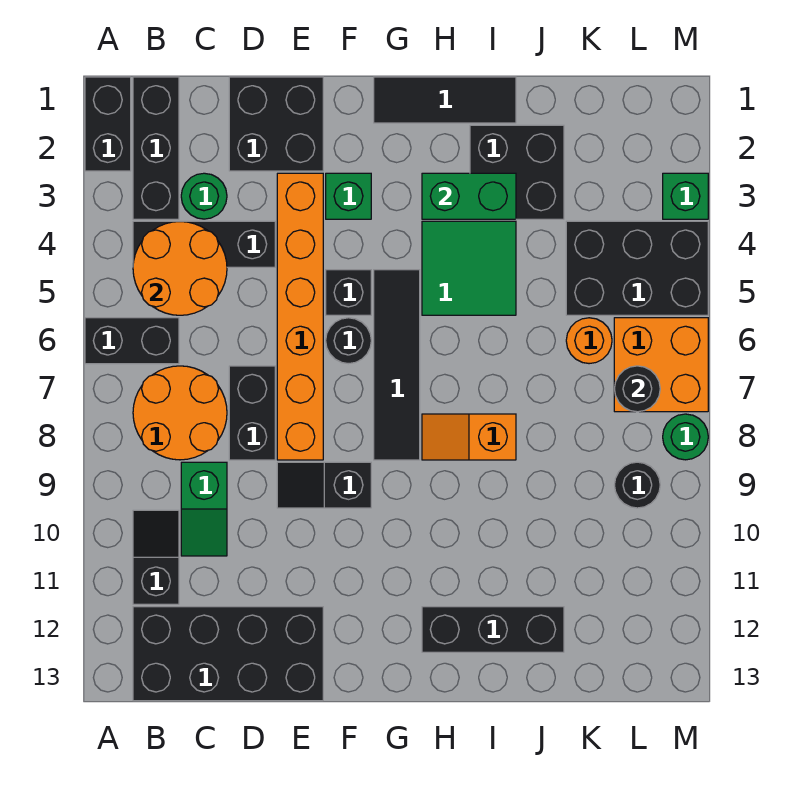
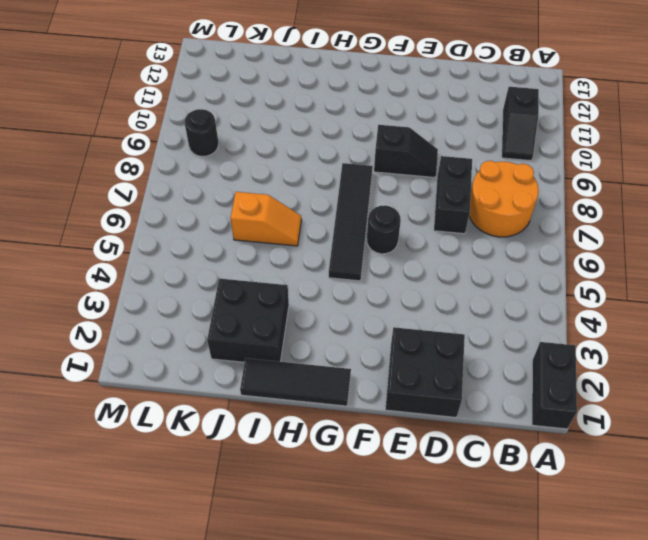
orange 1x2 slope [231,192,302,246] -> orange 1x2 slope moved to [422,414,516,460]
none -> black 1x2 brick [85,318,179,364]
none -> black 1x3 brick [133,77,179,219]
none -> black 1x3 brick [133,221,275,267]
none -> black 2x4 brick [133,607,323,701]

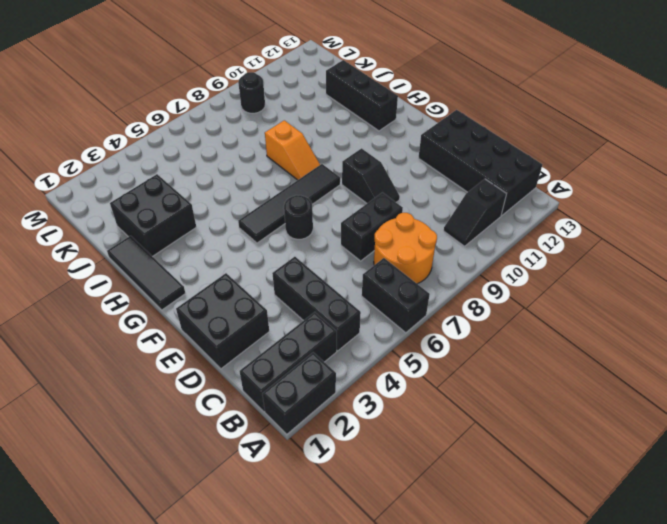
none -> green 1x1 round brick [181,173,227,219]
none -> green 1x2 slope [181,462,227,556]
none -> orange 1x6 brick [277,173,323,460]
none -> green 1x1 brick [326,173,371,219]

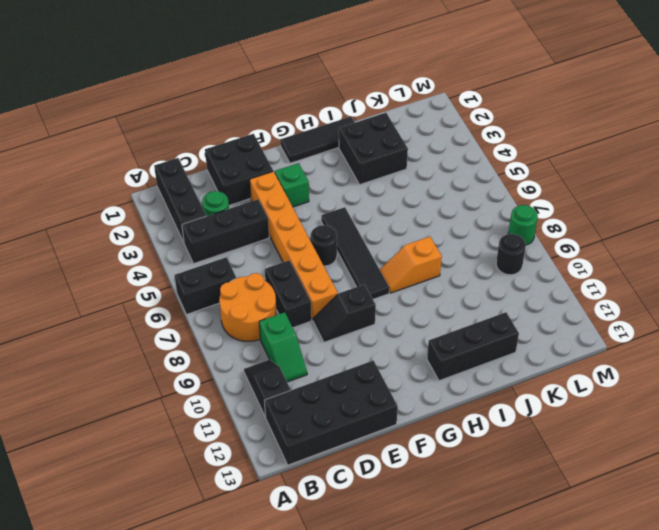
none -> black 1x2 brick [85,77,131,171]
none -> black 1x1 brick [326,270,371,315]
none -> green 2x2 tile [422,221,516,315]
none -> black 2x3 brick [566,221,708,315]

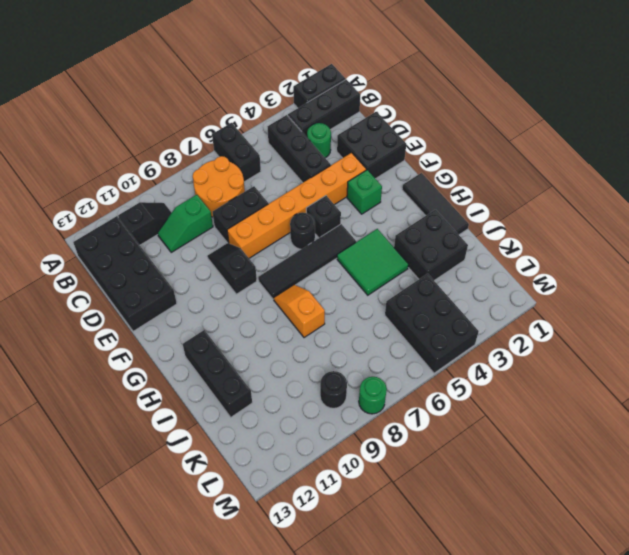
none -> orange 1x1 round brick [566,318,612,364]
none -> orange 2x2 brick [614,318,708,412]
none -> green 1x1 brick [663,173,708,219]
none -> orange 2x2 round brick [133,222,227,315]

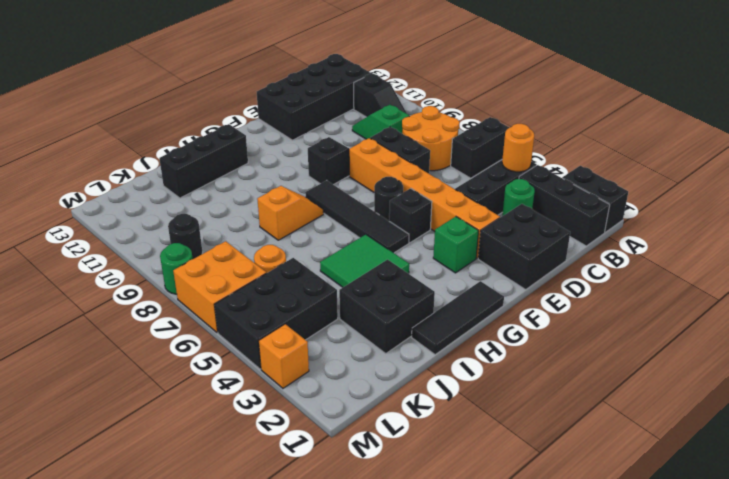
orange 1x1 round brick [502,124,534,172] -> orange 2x2 round brick [133,222,227,315]
orange 1x1 brick [259,324,309,388] -> green 1x1 brick [663,173,708,219]
none -> green 1x2 brick [422,173,516,219]
none -> black 1x1 round brick [614,366,660,412]

